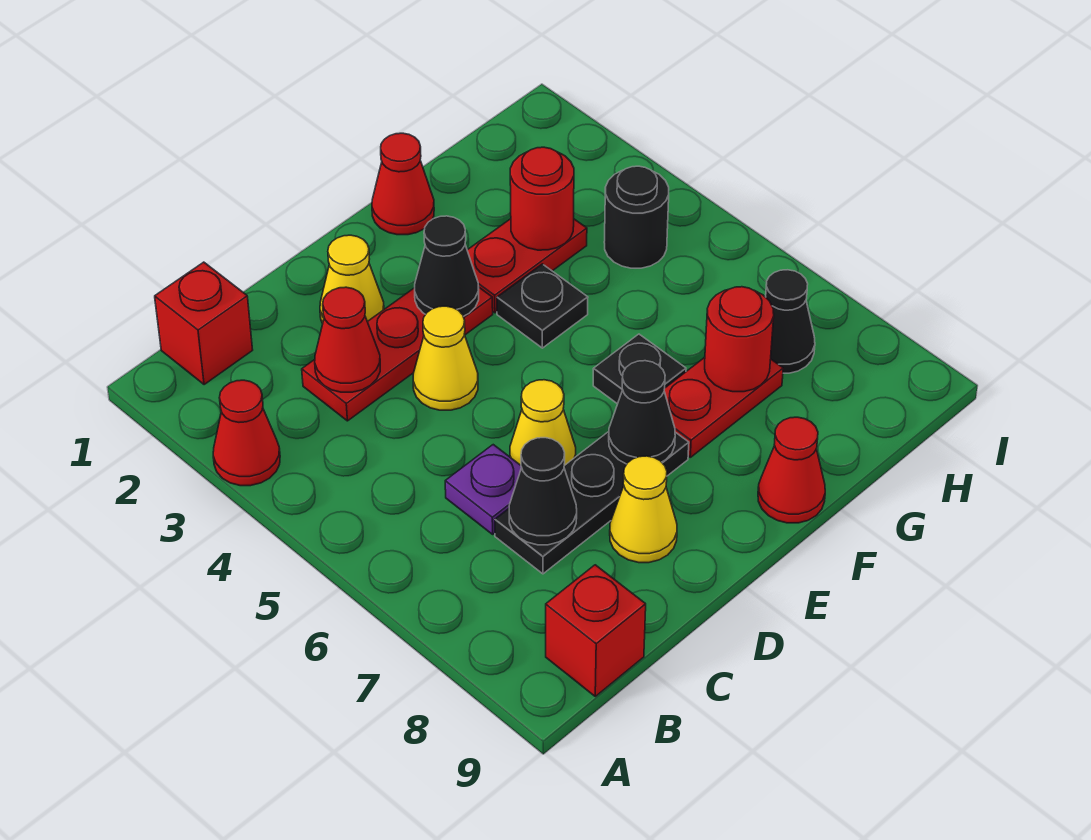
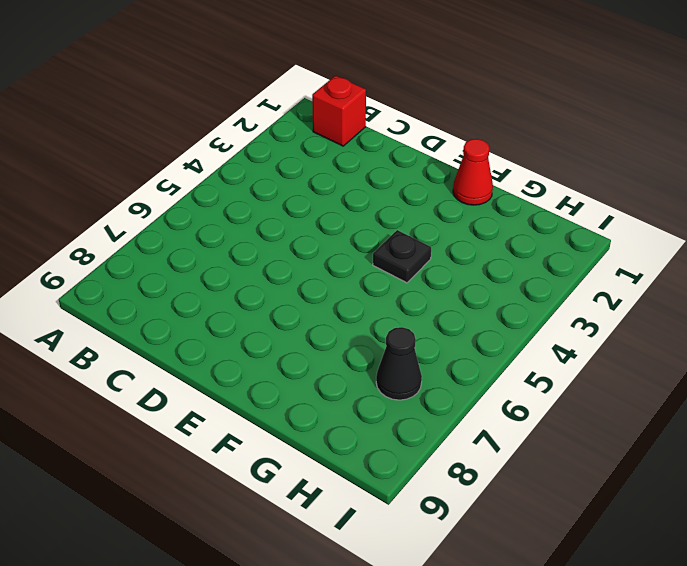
none -> red 1x1 cone [213,380,280,486]
none -> red 1x1 brick [546,565,646,696]
none -> red 1x3 plate [302,288,493,421]

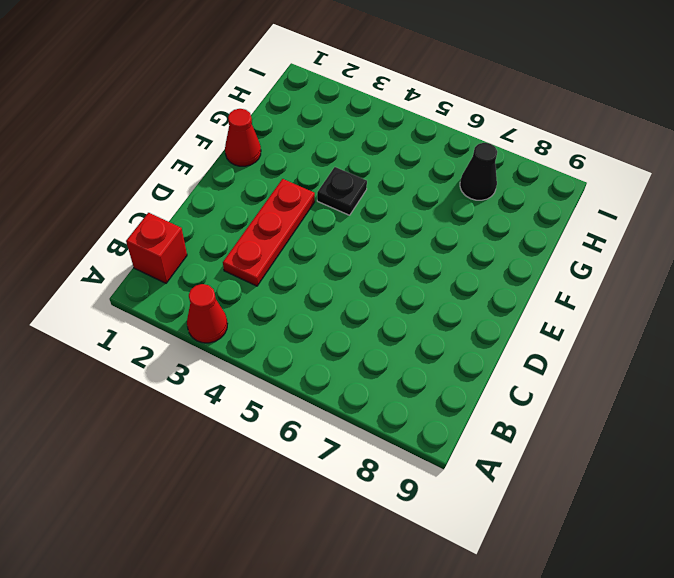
none -> red 1x1 brick [546,565,646,696]
none -> purple 1x1 plate [445,445,522,534]
none -> black 1x3 plate [495,432,689,574]

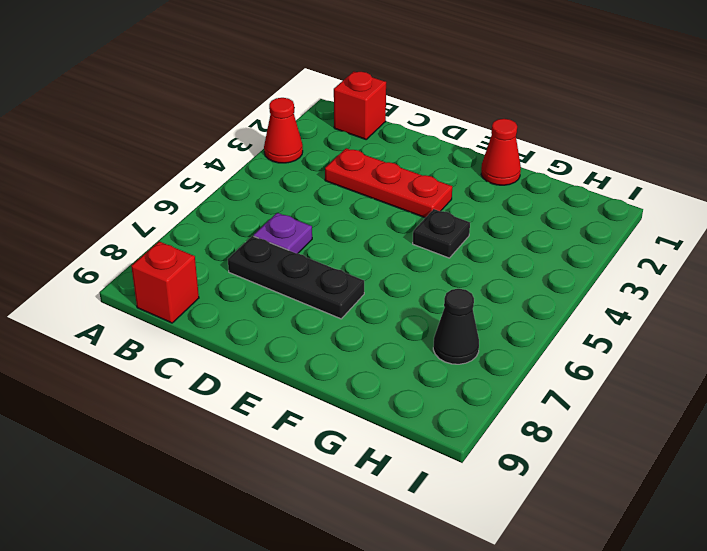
none -> yellow 1x1 cone [320,235,384,323]
none -> yellow 1x1 cone [413,306,478,410]
none -> yellow 1x1 cone [510,380,576,466]

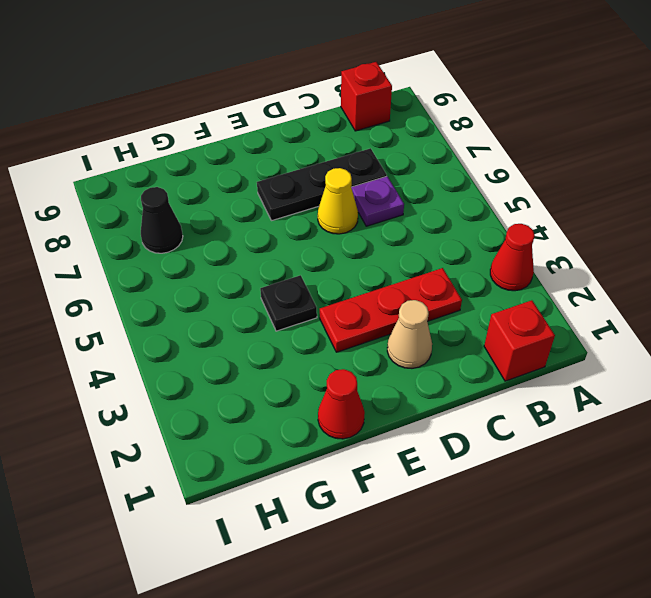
tan 1x1 cone [387,300,432,368] -> yellow 1x1 cone [320,235,384,323]
none -> yellow 1x1 cone [413,306,478,410]
none -> yellow 1x1 cone [610,456,677,563]
none -> red 1x2 plate [467,219,587,313]

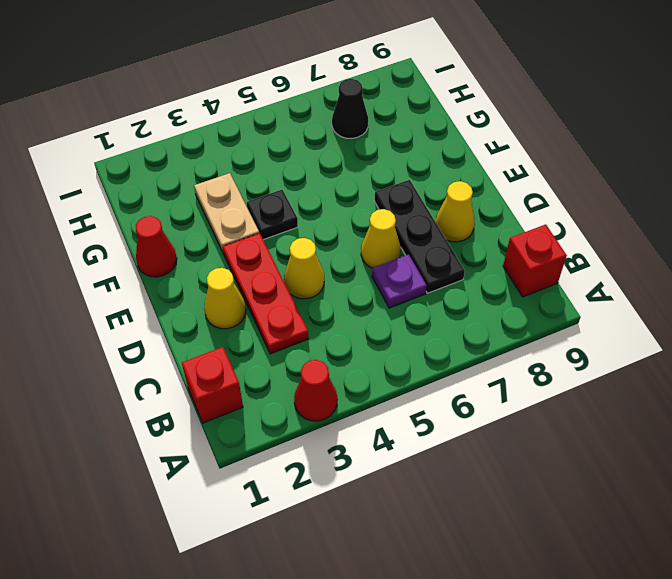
tan 1x2 plate [194,173,259,254] -> red 1x2 plate [467,219,587,313]
none -> black 1x1 plate [593,334,686,404]
none -> red 1x2 plate [664,358,783,457]
none -> red 1x1 cone [758,417,825,523]

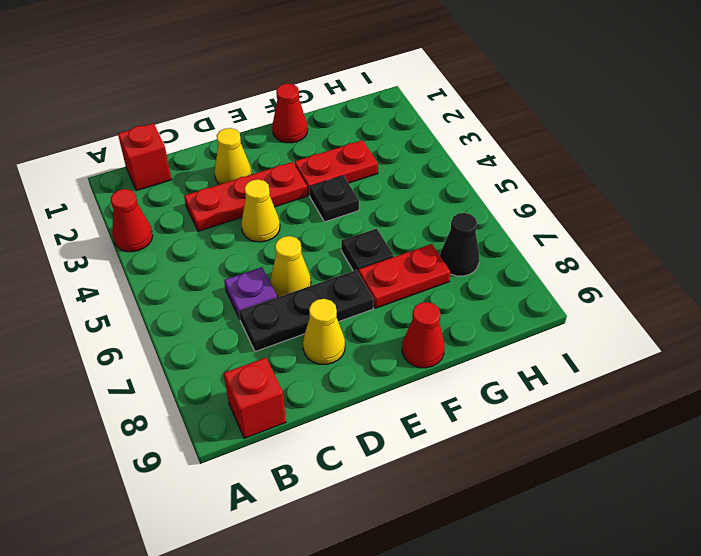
none -> black 1x1 round brick [604,166,669,268]
none -> red 1x1 cone [315,287,380,392]
none -> black 1x1 cone [509,438,577,545]

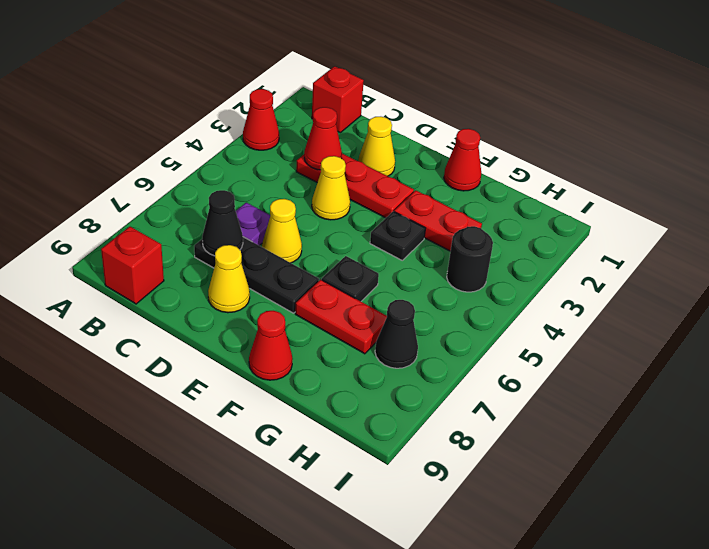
none -> black 1x1 cone [415,216,479,316]
none -> black 1x1 cone [609,361,675,464]
none -> red 1x1 round brick [510,147,574,250]

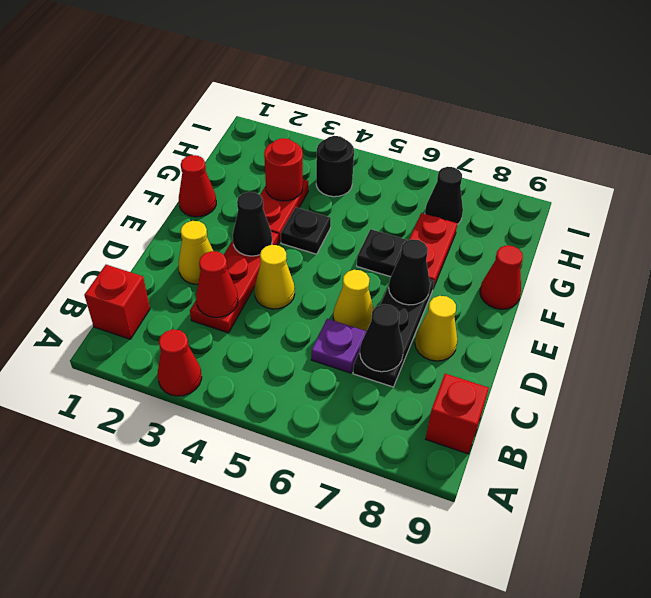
none -> red 1x1 round brick [705,287,774,392]

